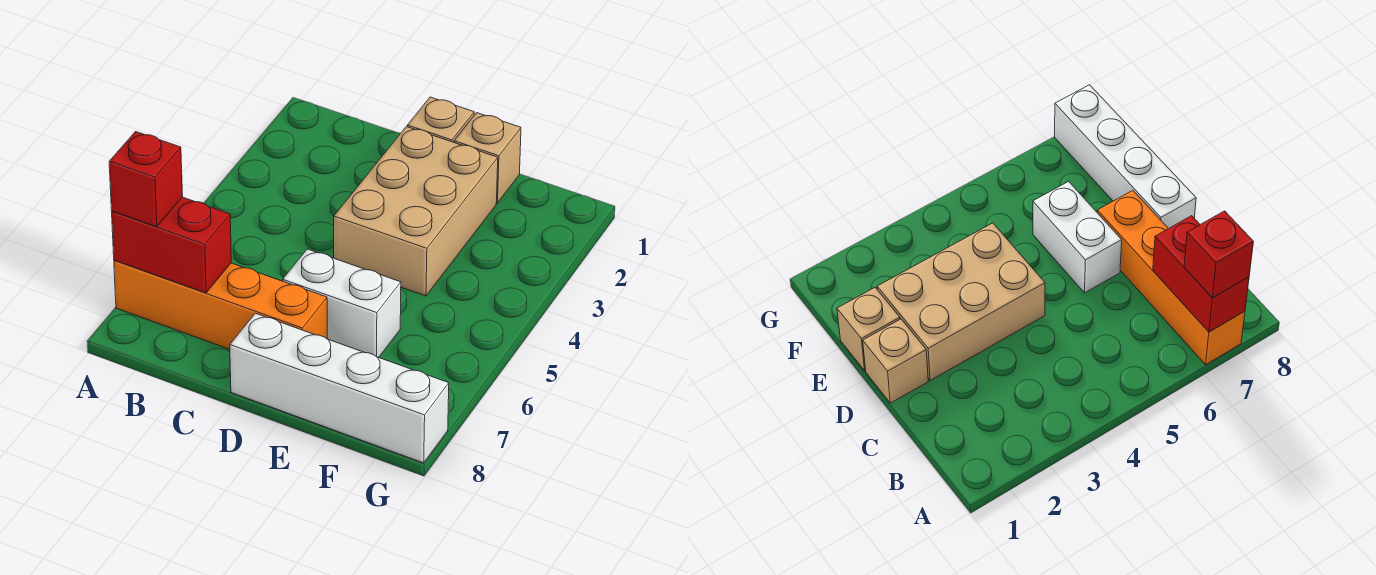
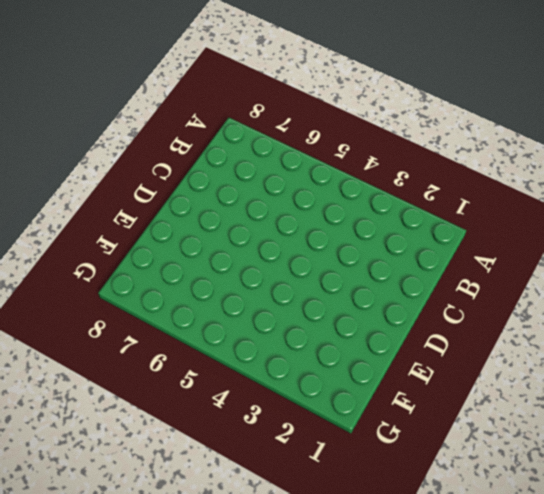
none -> orange 1x4 brick [114,260,327,349]
none -> tan 1x1 brick [407,97,474,142]

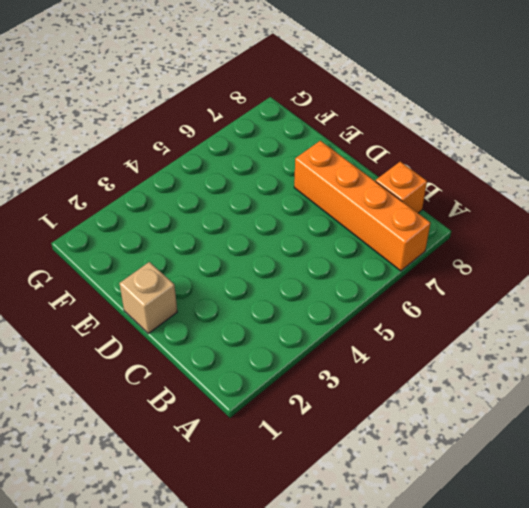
orange 1x1 brick [376,162,427,213] -> none
none -> tan 2x3 brick [334,127,498,296]
none -> white 1x2 brick [283,249,401,357]

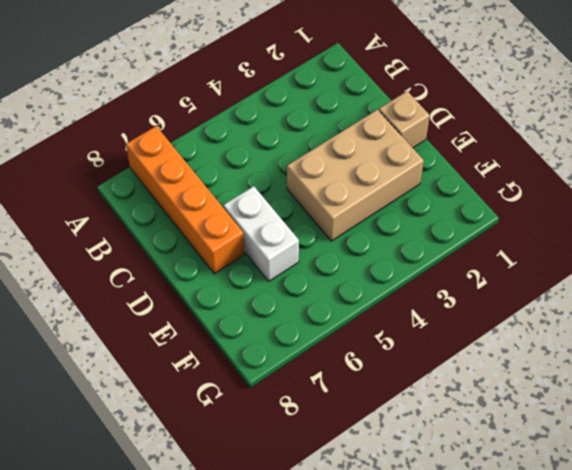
none -> white 1x4 brick [230,313,449,463]
none -> tan 1x1 brick [454,113,521,203]

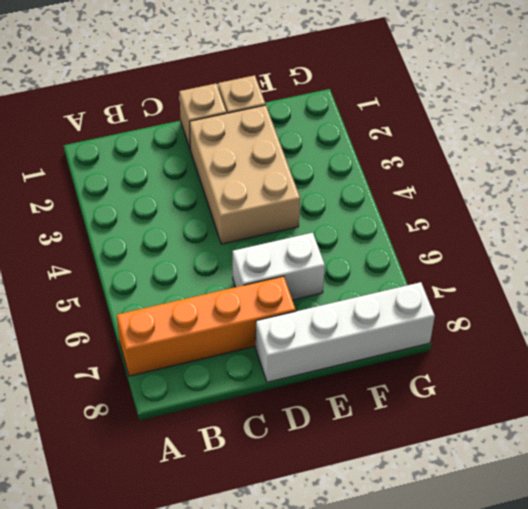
none -> red 1x2 brick [112,197,231,293]
none -> red 1x1 brick [109,132,183,227]

